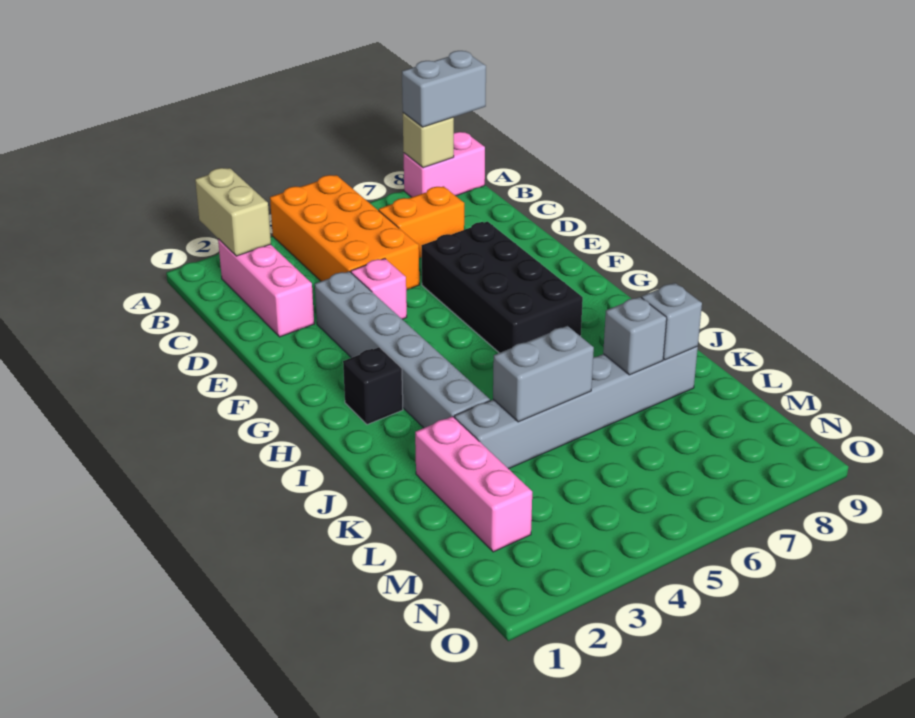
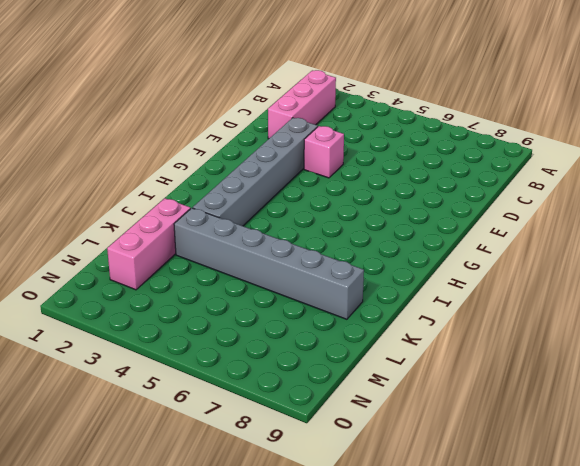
none -> orange 2x4 brick [270,175,419,290]
none -> pink 1x2 brick [404,132,485,197]
none -> orange 1x2 brick [379,186,464,258]

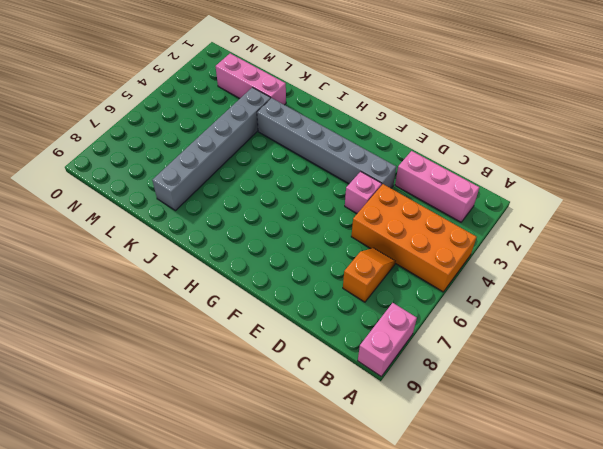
orange 1x2 slope [343,248,396,302] -> orange 1x2 brick [379,186,464,258]
none -> black 2x4 brick [422,222,583,353]
none -> black 1x1 brick [343,347,403,425]
none -> tan 1x2 brick [195,168,271,256]

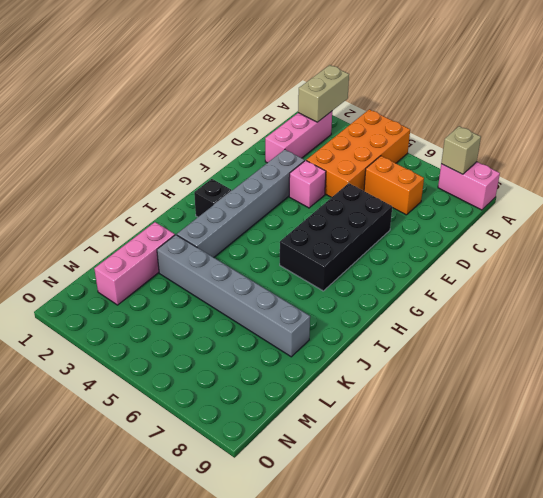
none -> grey 1x2 brick [493,326,594,422]
none -> grey 1x1 brick [603,297,667,375]
none -> grey 1x1 brick [642,283,702,360]

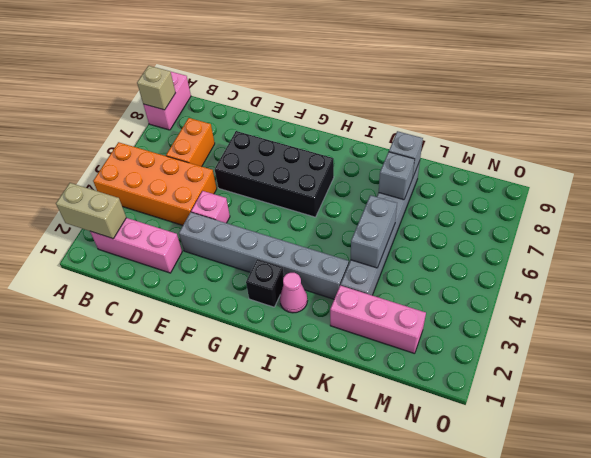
pink 1x1 cone [280,273,307,313] -> none
none -> grey 1x2 brick [402,51,486,127]

